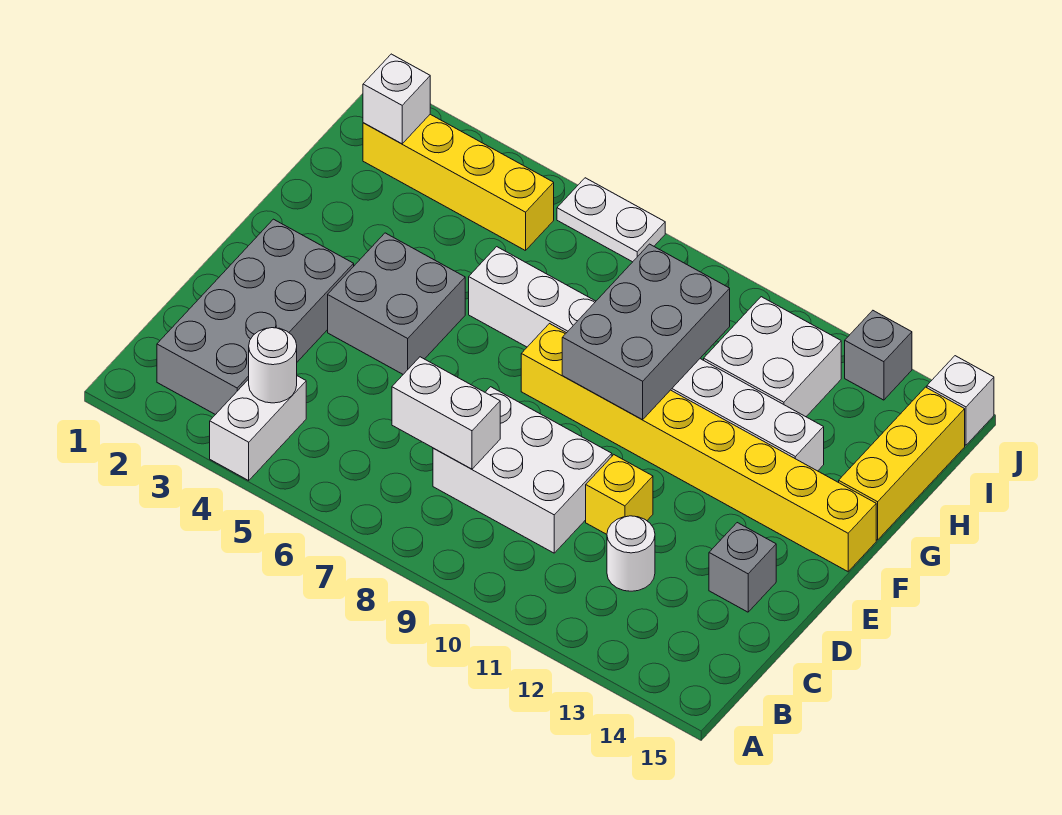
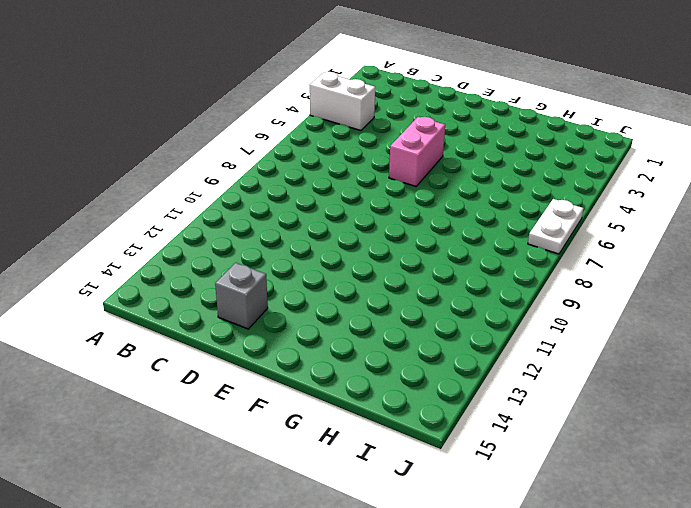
pink 1x2 brick [389,117,445,186] -> grey 2x2 brick [328,233,465,374]
none -> grey 2x4 brick [157,219,354,415]
none -> white 2x3 brick [433,387,612,553]
none -> white 1x1 round brick [607,516,655,591]

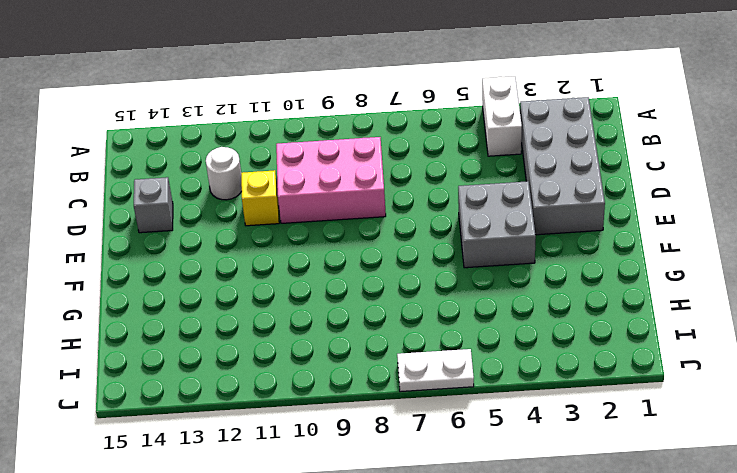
pink 2x3 brick [276,137,386,223] -> white 2x3 brick [433,387,612,553]
none -> yellow 1x8 brick [521,324,876,572]
none -> white 1x8 brick [469,247,824,471]
none -> yellow 1x3 brick [839,387,965,540]

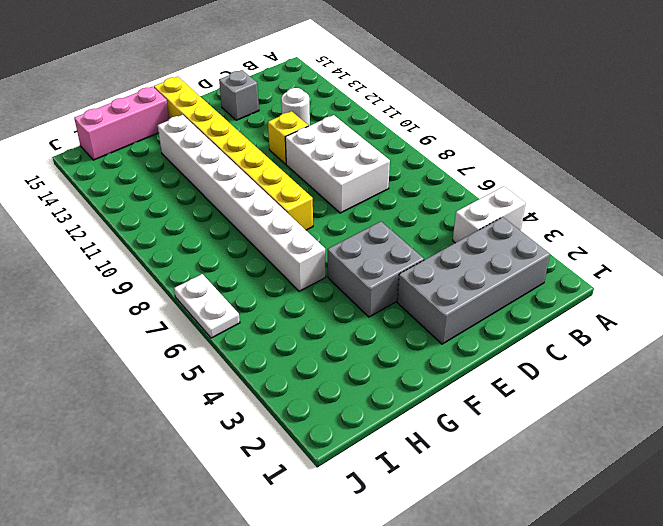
pink 1x3 brick [74,87,169,160] -> yellow 1x3 brick [839,387,965,540]
none -> white 2x2 brick [704,297,841,417]
none -> yellow 1x4 brick [363,114,554,251]
none -> grey 1x1 brick [845,311,912,400]

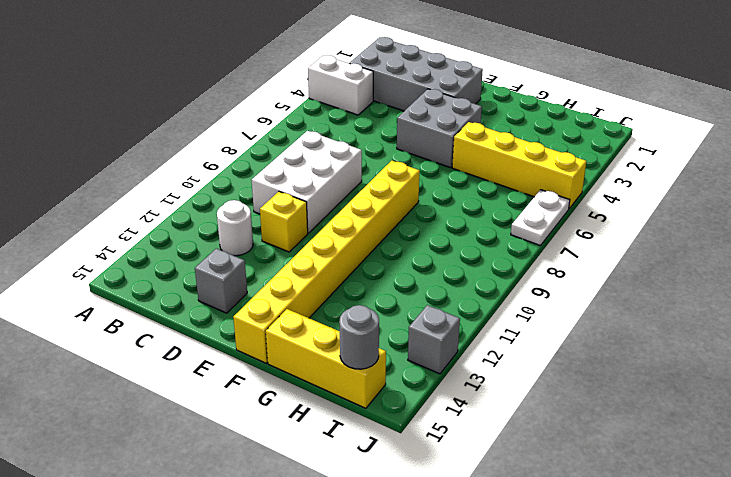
yellow 1x4 brick [452,122,586,209] -> yellow 1x4 brick turned to [363,114,554,251]
grey 1x1 round brick [339,305,379,369] -> none
none -> white 1x8 brick [469,247,824,471]
none -> white 2x2 brick [704,297,841,417]
none -> white 1x1 brick [927,356,994,445]

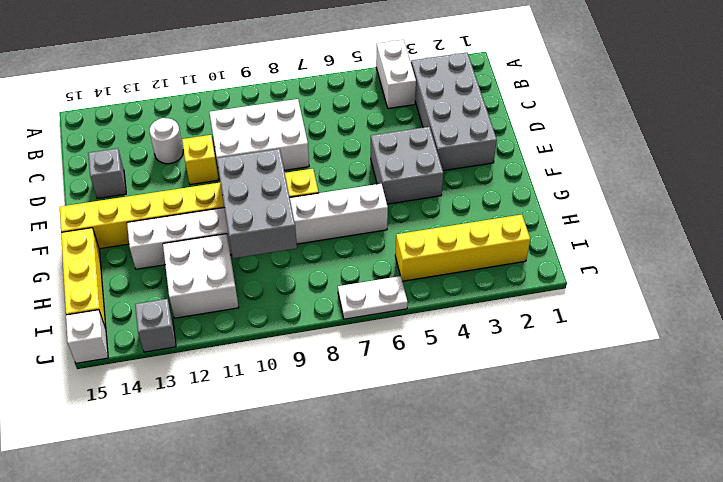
none -> white 1x1 round brick [249,328,297,403]
none -> white 1x2 brick [392,357,500,469]
none -> white 1x1 brick [363,54,430,144]

